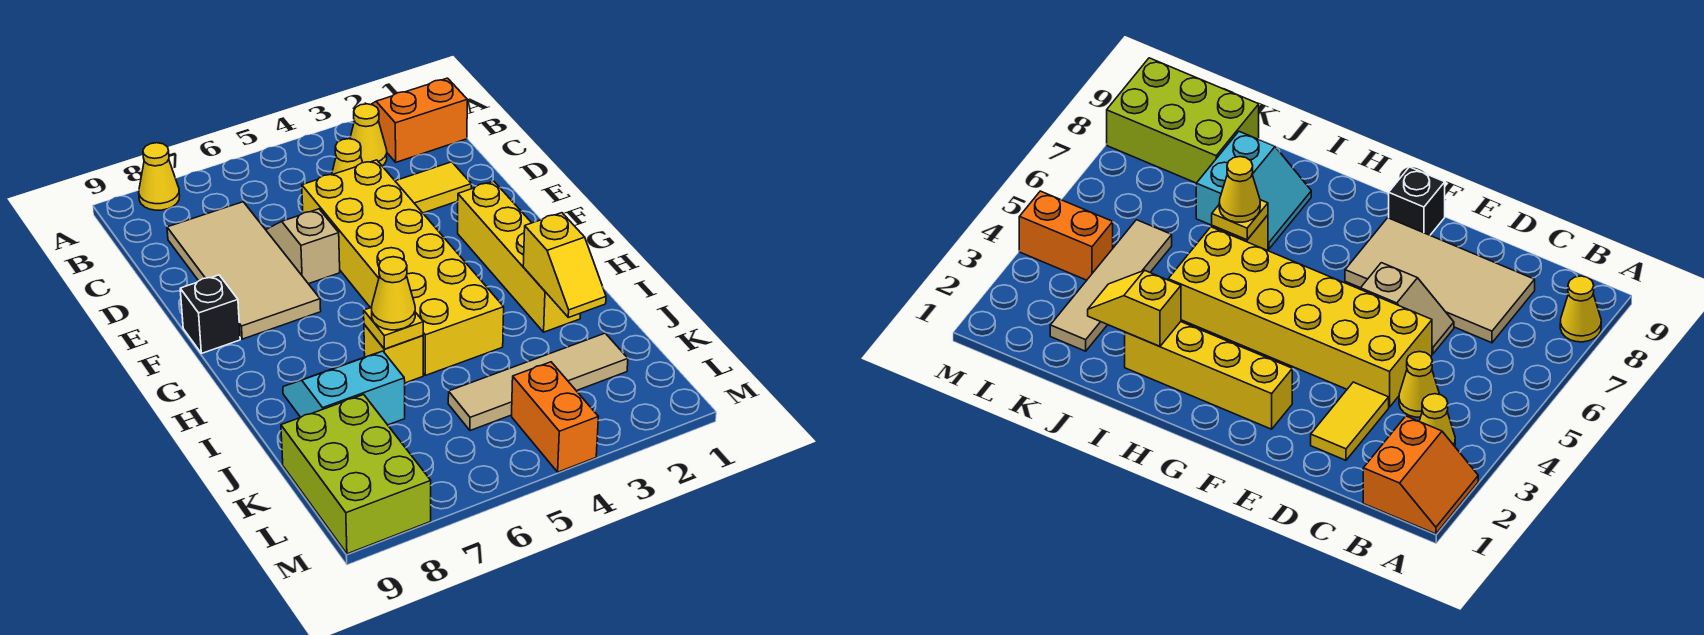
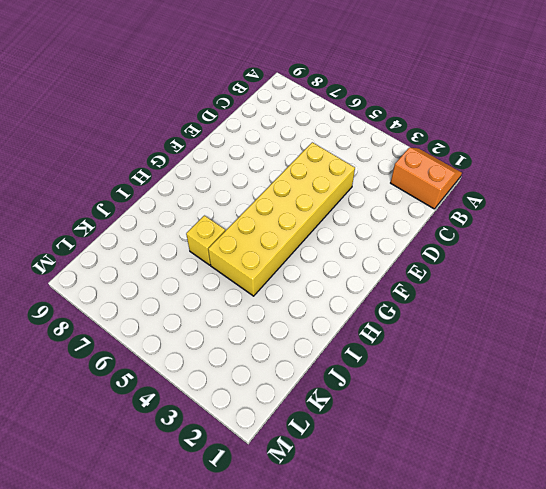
none -> yellow 1x1 cone [139,143,180,210]
none -> yellow 1x1 cone [350,104,387,166]
none -> yellow 1x1 cone [332,139,363,175]

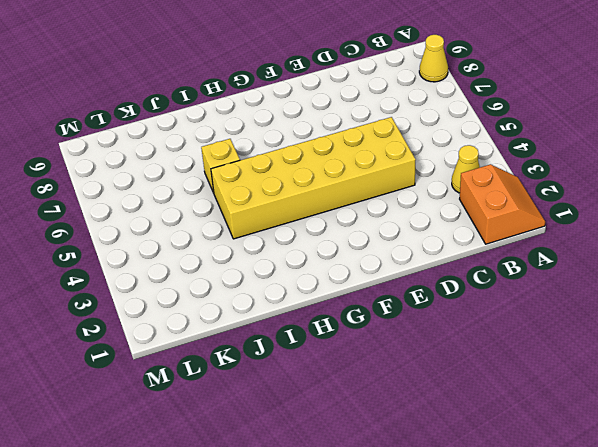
none -> yellow 1x1 cone [332,139,363,175]
none -> tan 2x4 tile [167,202,321,339]
none -> yellow 1x2 tile [395,162,471,213]

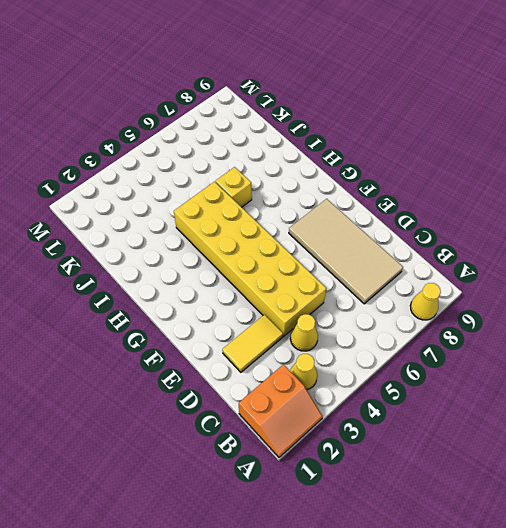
none -> tan 1x2 slope [266,209,340,284]
none -> yellow 1x4 brick [458,181,581,332]
none -> black 1x1 brick [180,275,240,353]

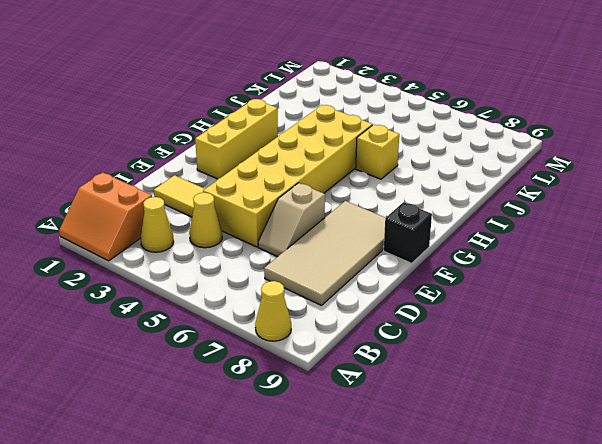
yellow 1x3 brick [195,99,278,179] -> yellow 1x4 brick [458,181,581,332]
none -> cyan 2x2 slope [283,351,405,425]
none -> tan 1x4 tile [448,333,628,431]
none -> lime 2x3 brick [281,395,431,554]

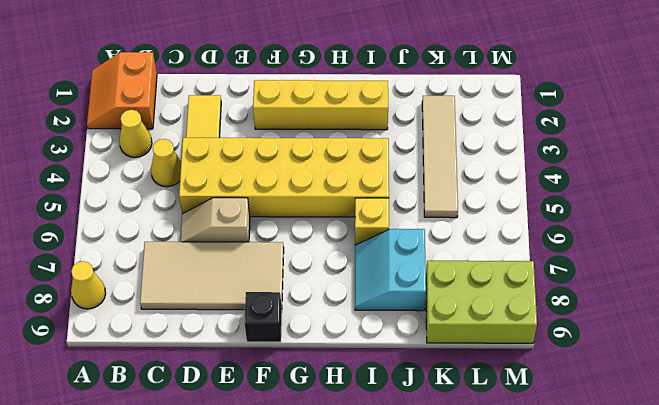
none -> orange 1x2 brick [512,362,598,472]
none -> yellow 1x2 slope [523,213,606,317]
none -> yellow 1x1 plate [364,307,423,349]

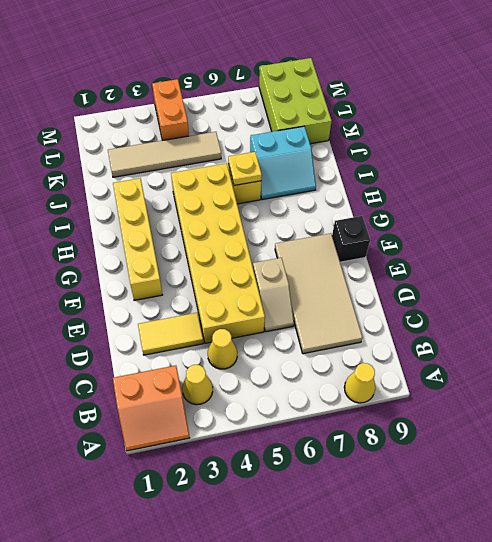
none -> yellow 1x2 slope [523,213,606,317]
none -> yellow 1x1 cone [372,257,415,330]

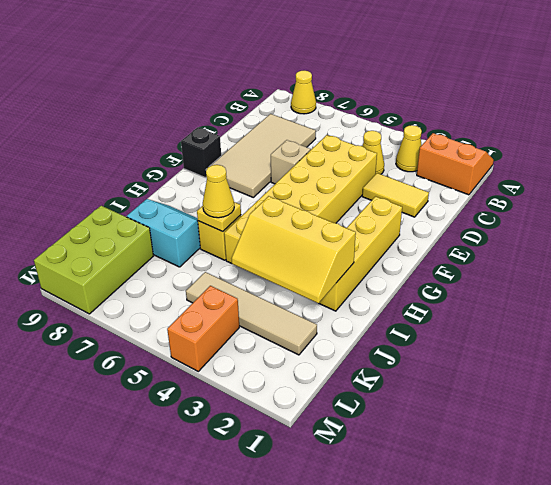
yellow 2x3 slope [232,196,356,303] -> yellow 1x2 slope [523,213,606,317]

